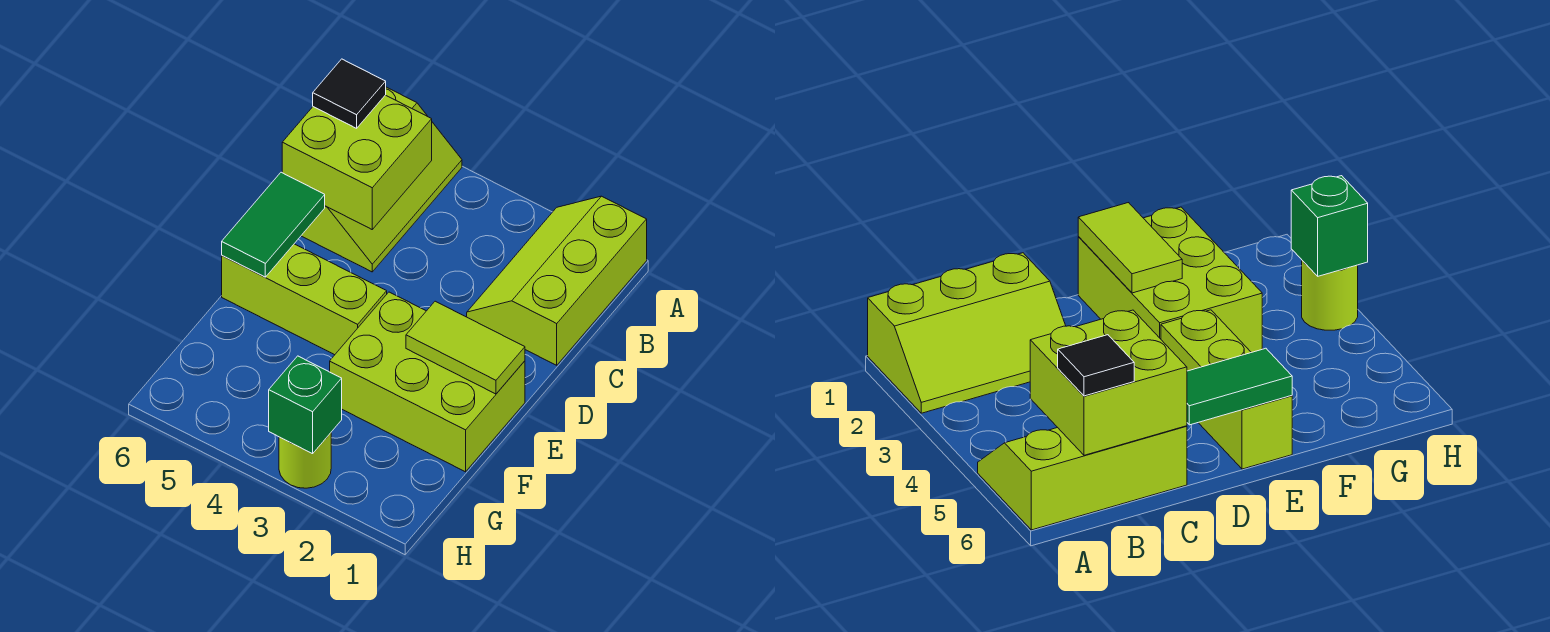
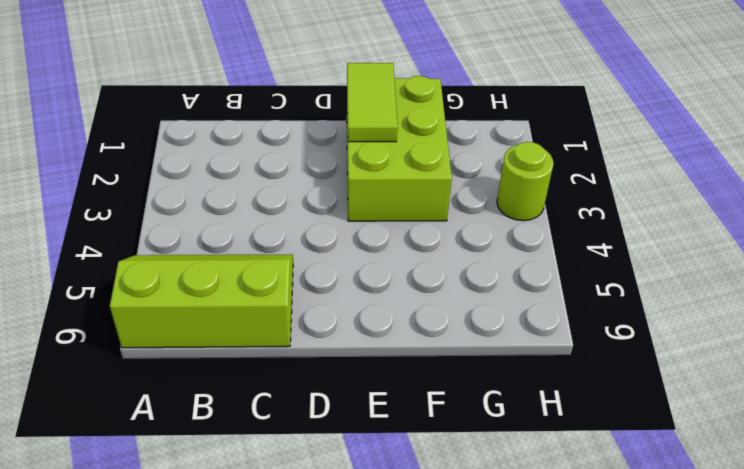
none -> lime 2x3 slope [467,196,647,365]
none -> lime 1x3 brick [222,244,387,355]

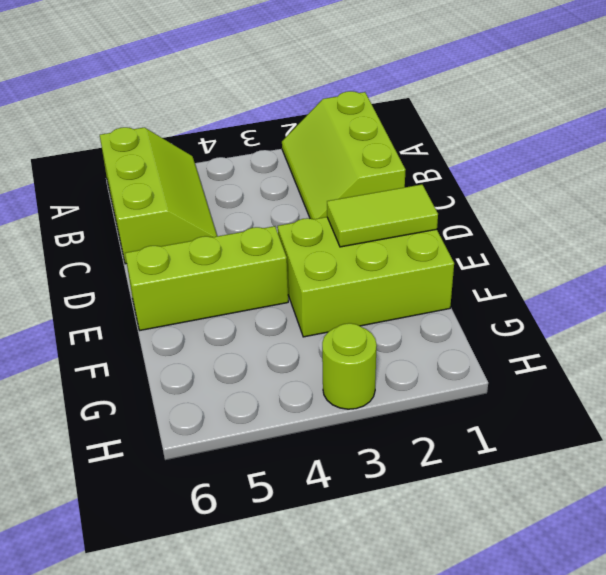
none -> lime 2x2 brick [282,95,432,229]
none -> green 1x2 tile [222,172,325,277]

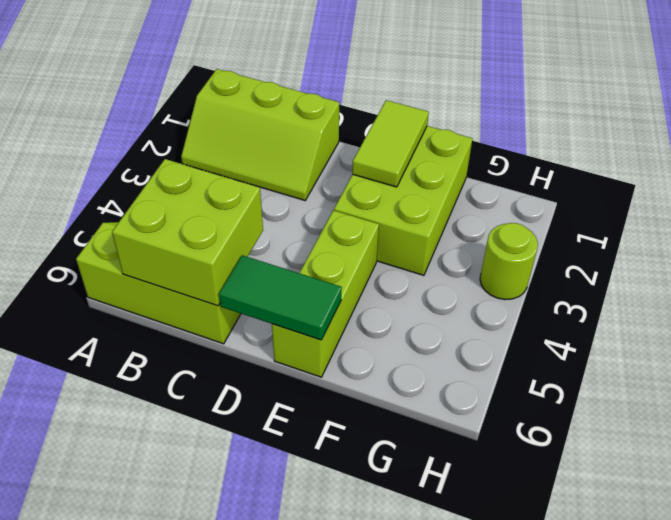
none -> green 1x1 brick [269,356,342,454]
none -> black 1x1 tile [313,59,386,128]

